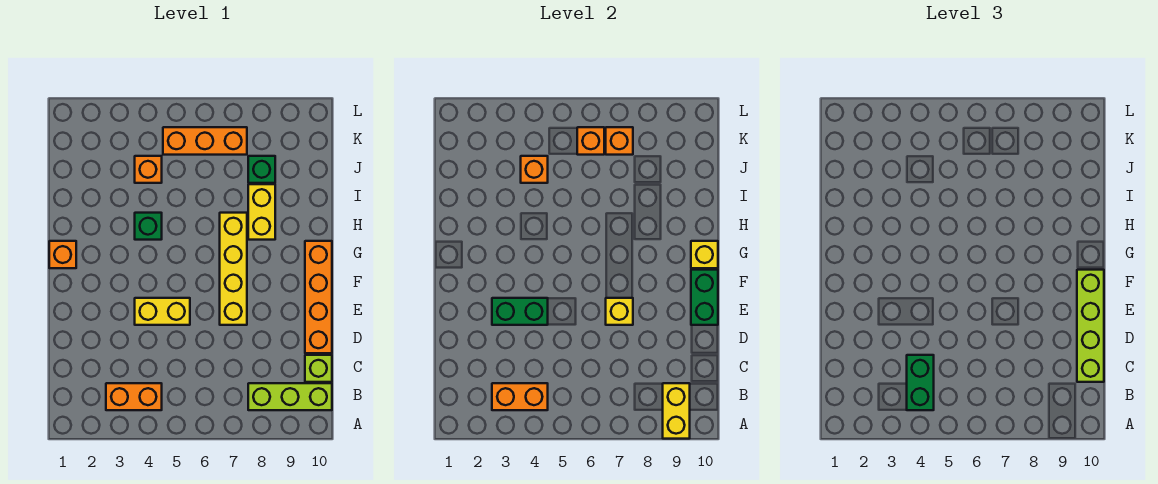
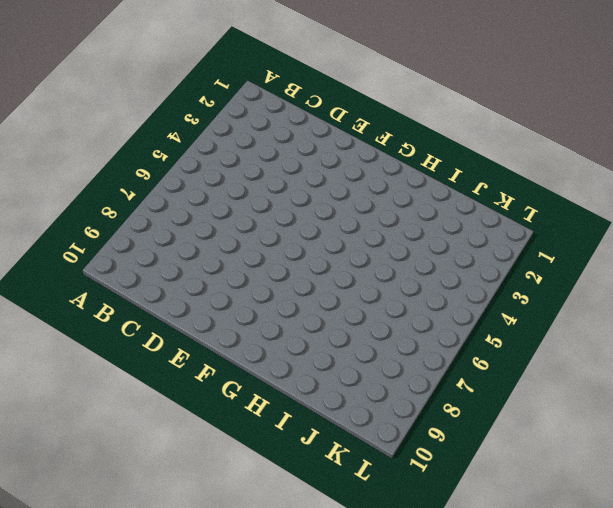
none -> orange 1x2 brick [106,383,162,410]
none -> lime 1x3 brick [248,383,332,410]
none -> lime 1x1 brick [305,355,332,382]

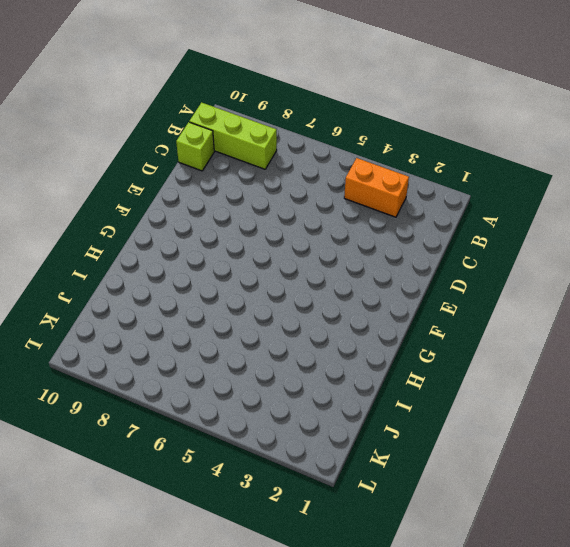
none -> orange 1x4 brick [305,241,332,353]
none -> yellow 1x2 brick [135,298,190,325]
none -> yellow 1x4 brick [220,213,247,325]

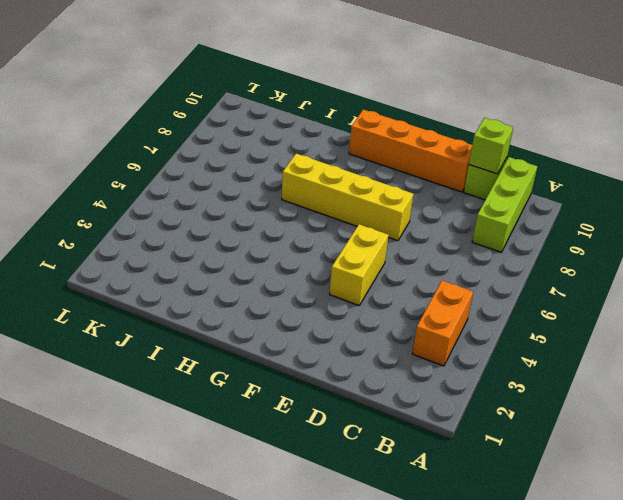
lime 1x1 brick [469,118,513,174] -> none
none -> orange 1x1 brick [49,241,76,268]
none -> green 1x1 brick [135,213,162,240]
none -> yellow 1x2 brick [248,184,275,240]

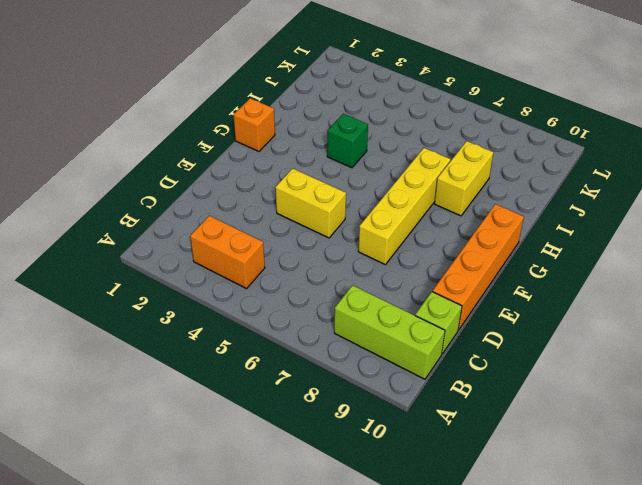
none -> orange 1x1 brick [135,156,162,183]
none -> green 1x1 brick [248,156,275,183]
none -> orange 1x3 brick [163,127,247,155]

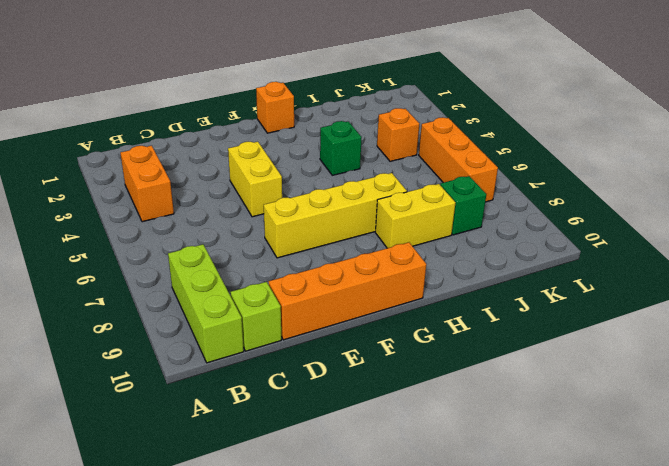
none -> yellow 1x2 brick [663,383,690,439]
none -> orange 1x2 brick [492,383,548,410]
none -> green 1x2 brick [492,298,548,325]

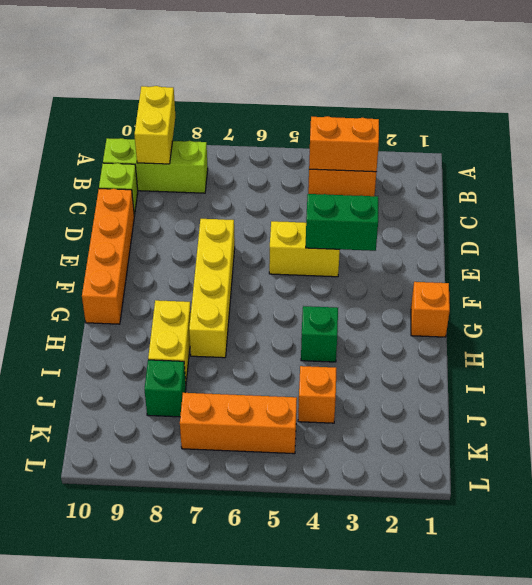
none -> yellow 1x1 brick [606,298,633,325]
none -> green 1x2 brick [691,270,718,325]
none -> yellow 1x1 brick [691,241,718,268]

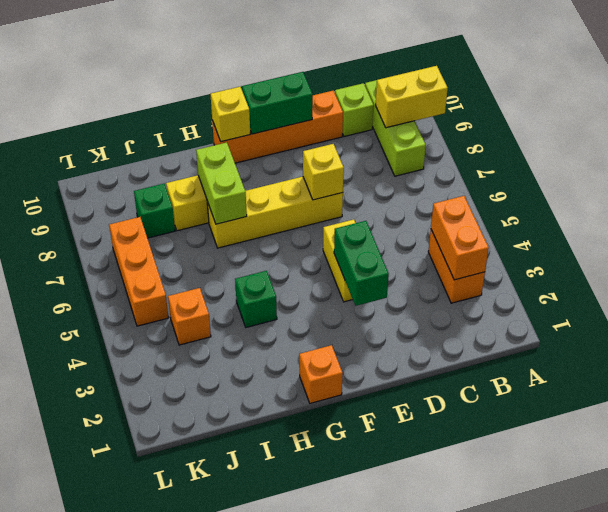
lime 1x2 brick [196,142,247,224] -> none
none -> orange 1x1 brick [521,156,548,183]
none -> orange 1x1 brick [577,127,604,155]
none -> orange 1x1 brick [606,127,633,155]

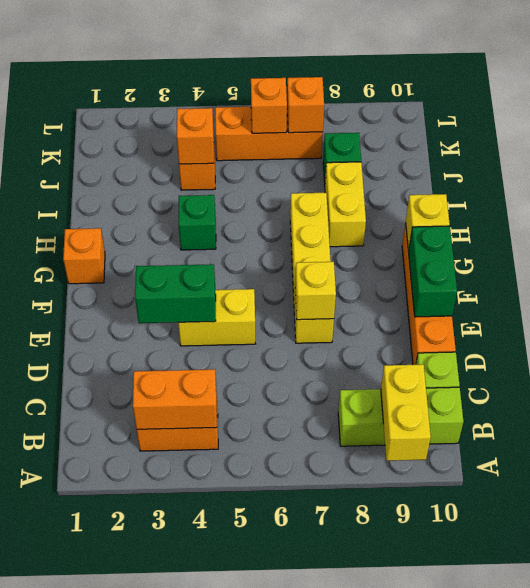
none -> green 1x2 brick [907,355,934,410]
none -> lime 1x4 brick [1077,270,1104,382]

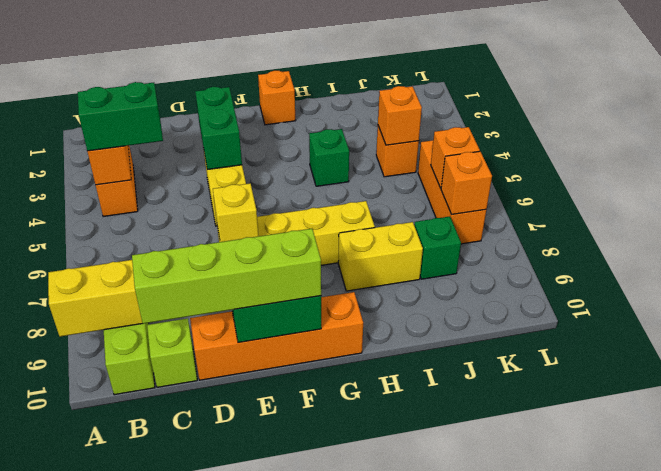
none -> yellow 1x1 brick [691,241,718,268]

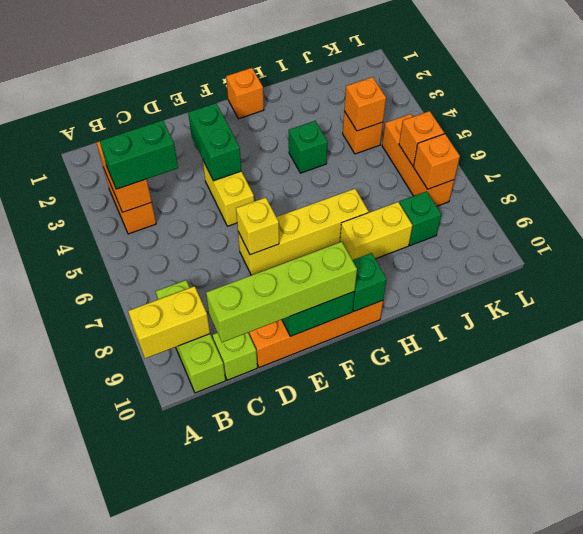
green 1x1 brick [352,253,387,311] -> yellow 1x1 brick [691,241,718,268]

